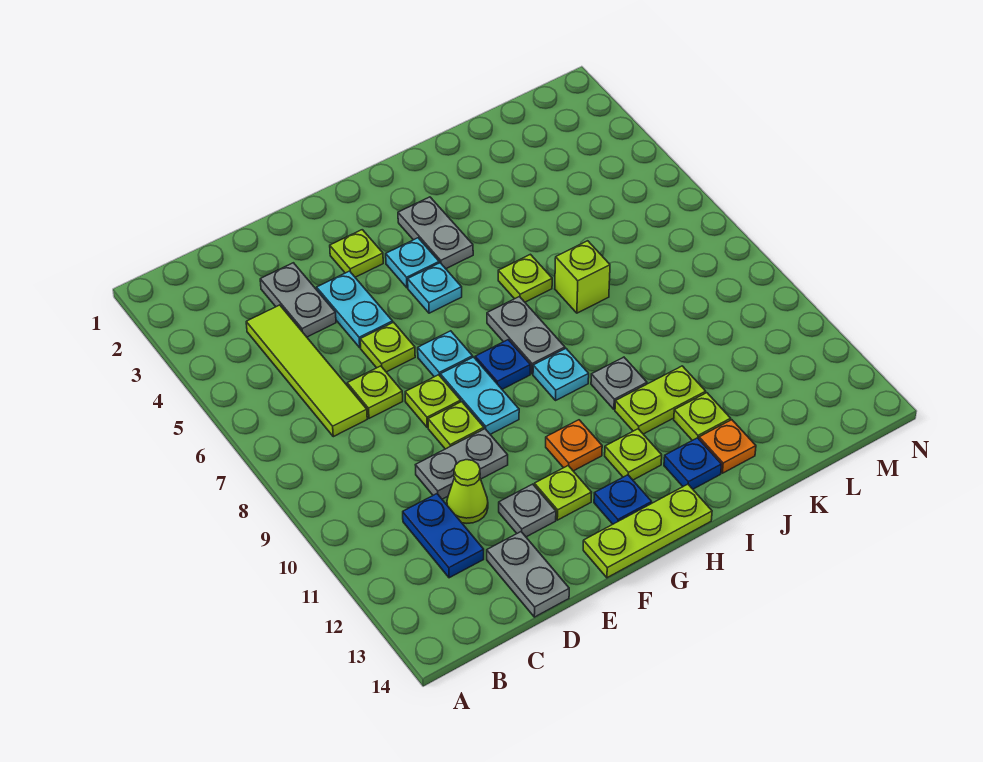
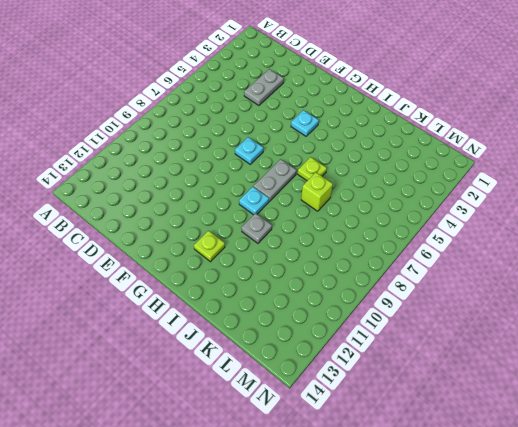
none -> lime 1x4 tile [246,305,367,437]
none -> blue 1x2 plate [403,494,484,578]
none -> lime 1x1 plate [347,366,403,418]
none -> grey 1x2 plate [416,429,508,499]

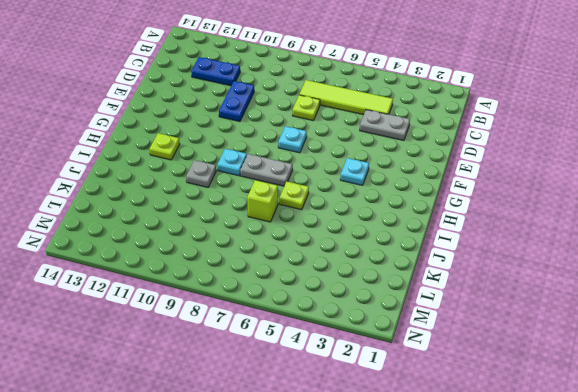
blue 1x2 plate [219,81,254,122] -> grey 1x2 plate [416,429,508,499]
none -> lime 1x1 cone [447,460,488,523]
none -> grey 1x2 plate [487,532,569,617]
none -> cyan 1x2 plate [317,271,393,348]
none -> lime 1x1 plate [360,322,415,372]

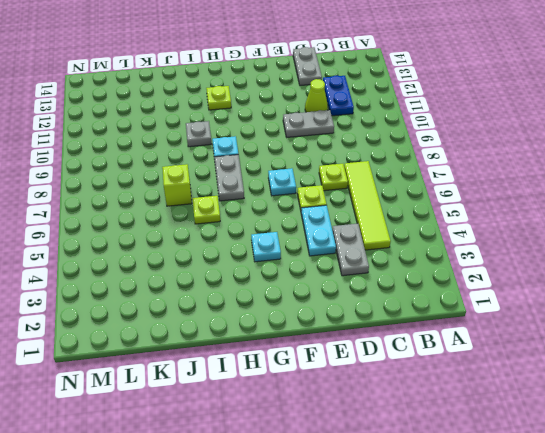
none -> lime 1x1 plate [405,375,461,427]
none -> lime 1x1 plate [428,402,484,449]
none -> grey 1x1 plate [499,484,556,537]
none -> lime 1x1 plate [330,230,383,277]

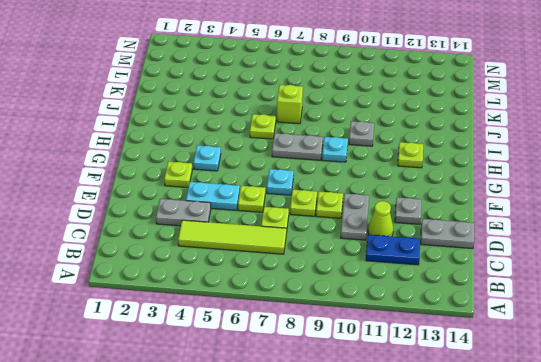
none -> cyan 1x2 plate [440,357,519,434]
none -> lime 1x1 plate [534,466,592,520]
none -> lime 1x3 plate [583,484,712,578]
none -> cyan 1x1 plate [408,263,462,313]

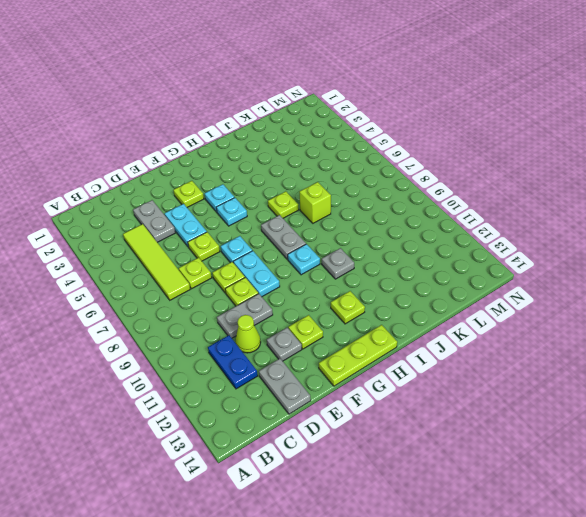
none -> blue 1x1 plate [475,340,530,389]
none -> orange 1x1 plate [546,420,602,471]
none -> blue 1x1 plate [594,475,652,524]
none -> grey 1x2 plate [398,197,473,269]

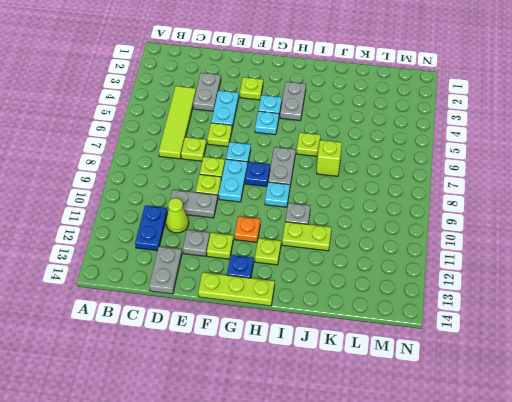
none -> blue 1x1 plate [664,438,722,489]
none -> lime 1x1 plate [674,393,731,440]
none -> orange 1x1 plate [699,420,756,473]

